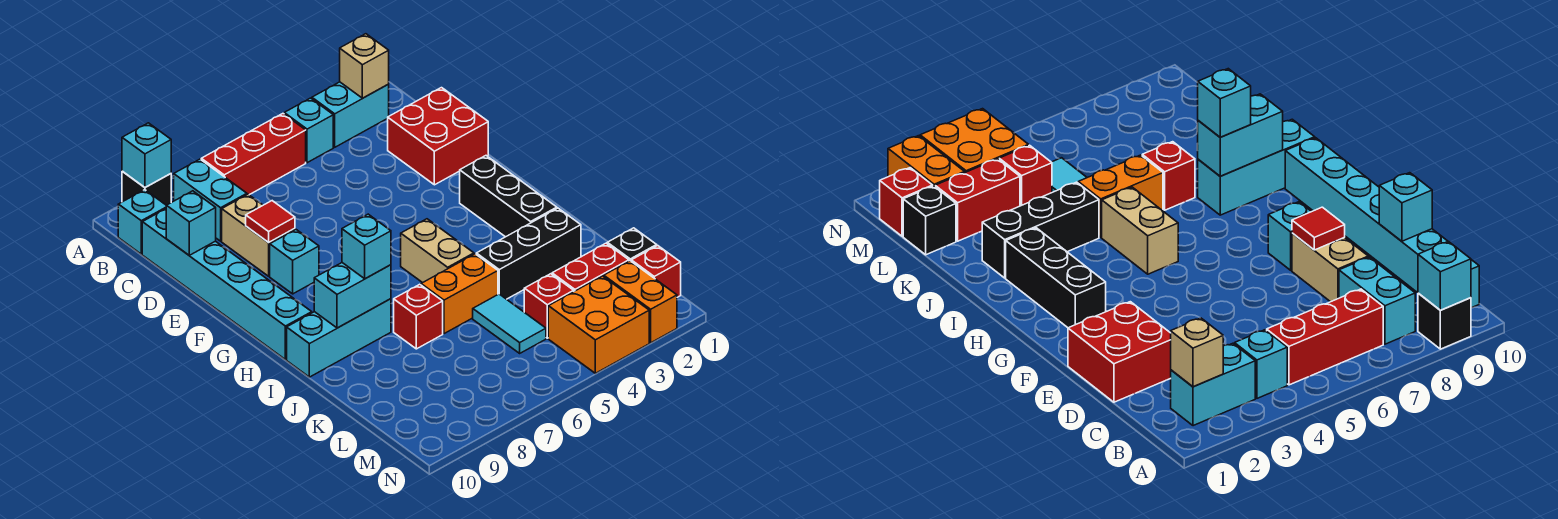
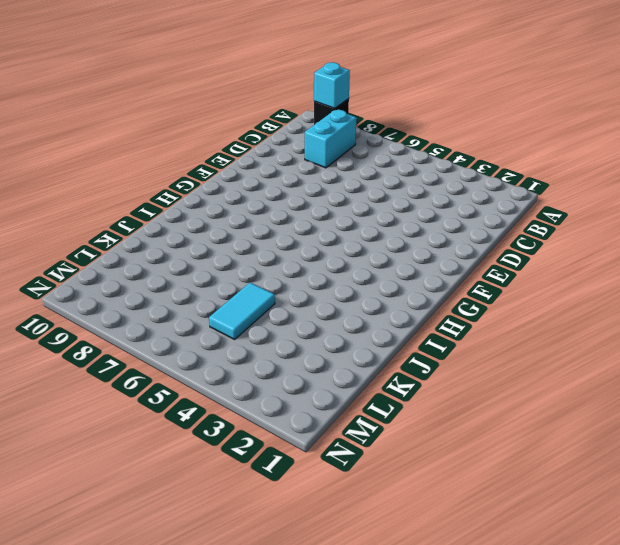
none -> cyan 1x2 brick [312,82,389,147]
none -> cyan 1x1 brick [284,98,333,163]
none -> red 1x3 brick [201,114,306,195]

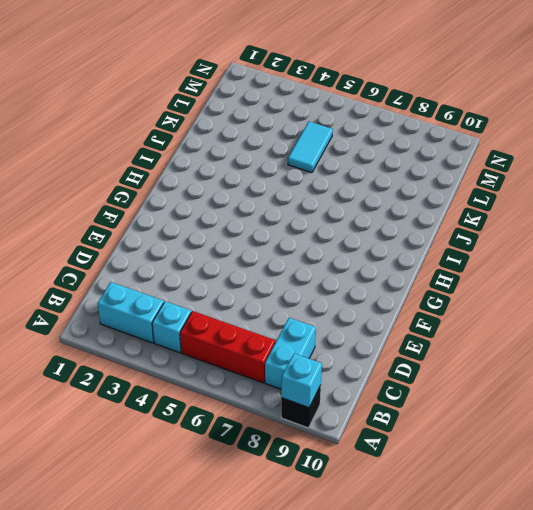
none -> cyan 1x1 brick [118,190,166,254]
none -> cyan 1x6 brick [142,209,312,360]
none -> red 2x2 brick [388,88,488,185]

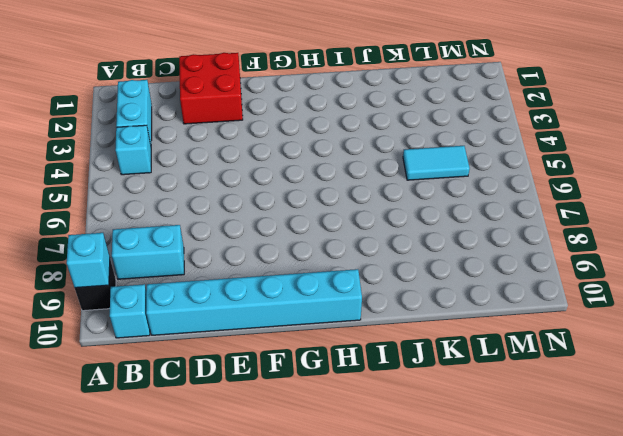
none -> red 1x3 brick [201,114,306,195]
none -> tan 1x2 brick [222,194,295,276]
none -> cyan 1x1 brick [270,230,319,294]

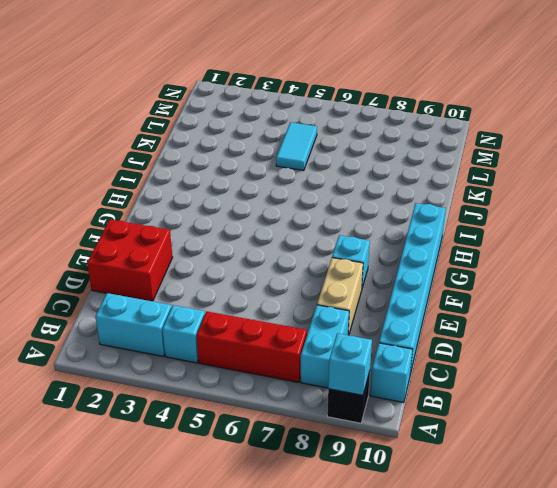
none -> black 1x3 brick [460,156,557,237]
none -> tan 1x2 brick [401,219,474,283]
none -> cyan 1x3 brick [287,299,391,377]

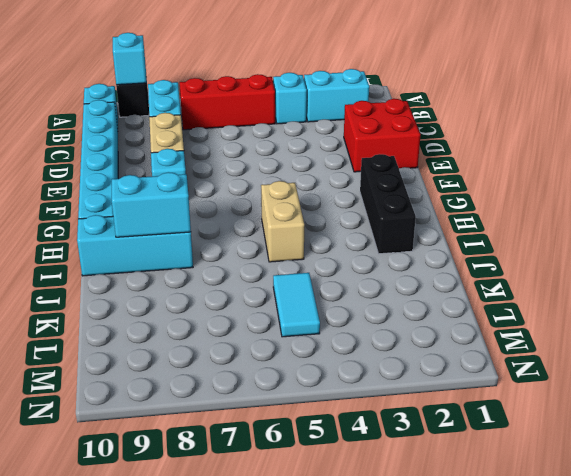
none -> black 1x3 brick [476,208,581,299]
none -> orange 1x2 brick [421,254,498,334]
none -> red 1x1 brick [394,284,443,349]

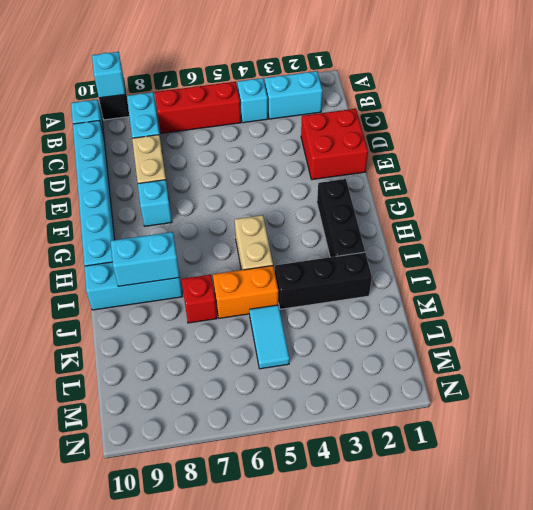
none -> black 1x1 brick [607,228,657,261]
none -> red 1x2 brick [552,243,629,291]
none -> red 1x1 brick [524,274,574,338]

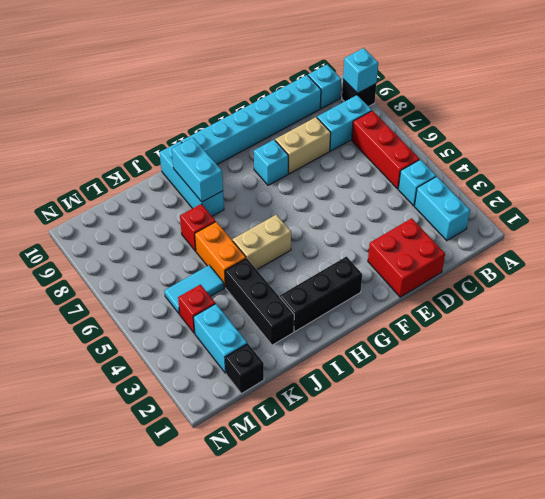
cyan 1x2 brick [193,304,247,373] -> red 1x2 brick [552,243,629,291]
none -> red 1x1 brick [631,246,681,297]
none -> orange 1x2 brick [604,261,677,343]
none -> orange 2x2 brick [548,276,649,373]

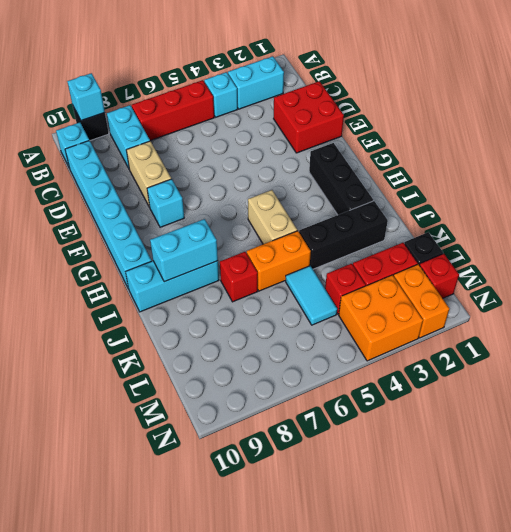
none -> tan 1x1 brick [340,34,389,98]
none -> cyan 1x1 brick [166,191,216,255]
none -> red 1x1 tile [246,201,295,243]

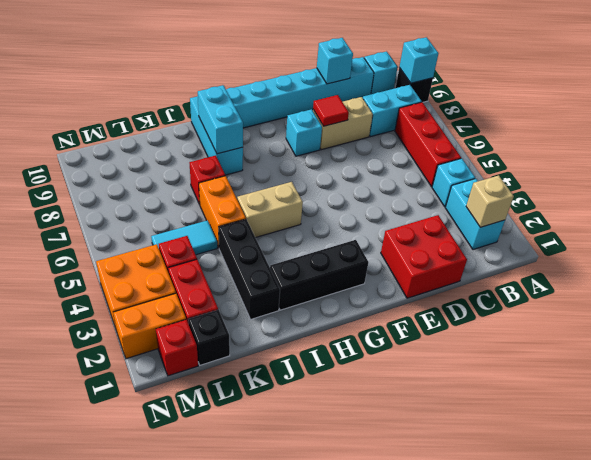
none -> cyan 1x1 brick [342,214,391,279]

